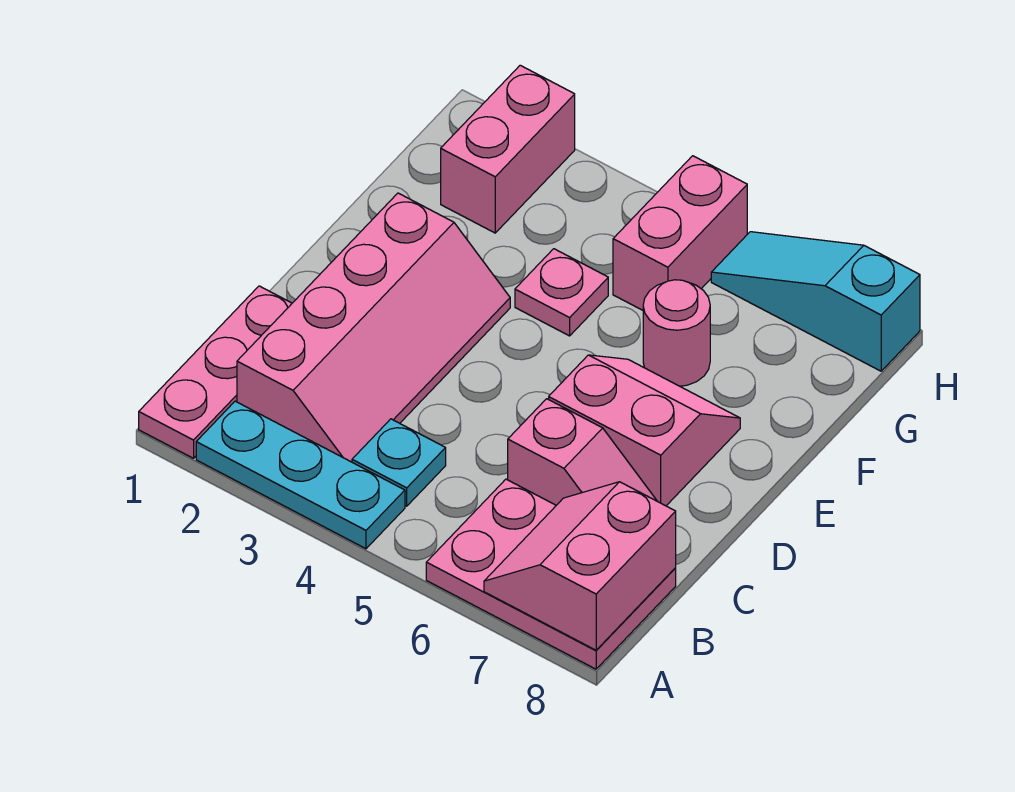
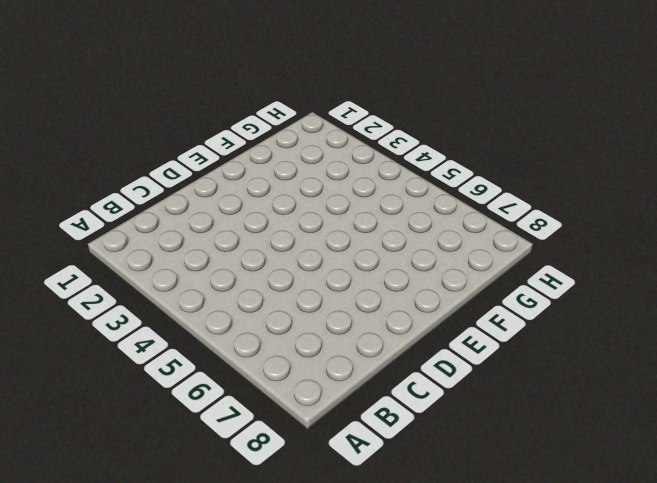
none -> pink 1x3 plate [139,286,292,458]
none -> cyan 1x3 plate [196,401,405,549]
none -> pink 2x3 plate [426,479,676,669]

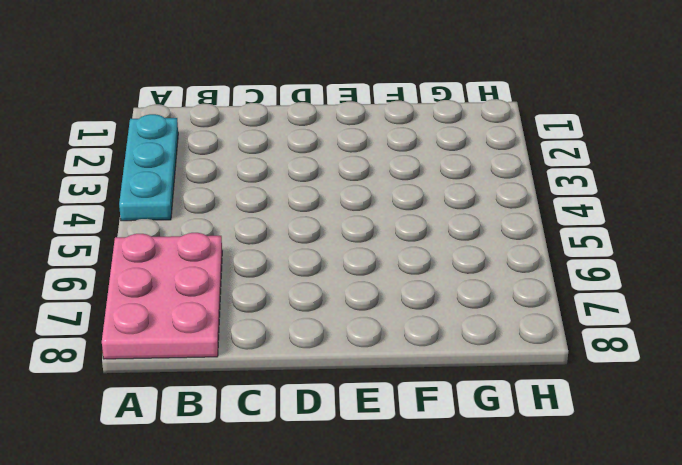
none -> pink 1x3 plate [139,286,292,458]
none -> pink 2x4 slope [237,193,510,462]
none -> cyan 1x1 plate [352,419,446,506]

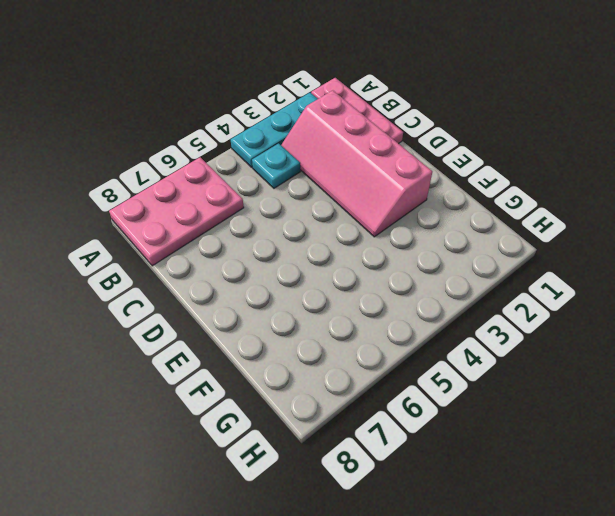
none -> pink 1x2 slope [508,399,657,505]
none -> pink 2x2 slope [549,355,740,506]
none -> pink 1x1 plate [515,249,608,336]

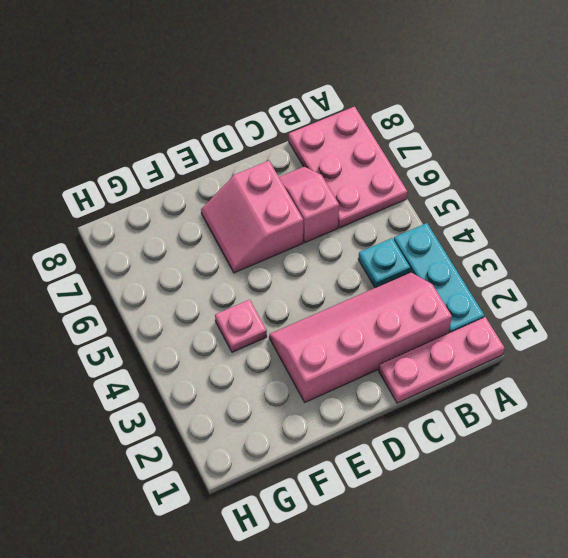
none -> pink 1x1 round brick [643,280,710,386]
none -> pink 1x2 brick [441,65,575,233]
none -> pink 1x2 brick [613,156,747,310]

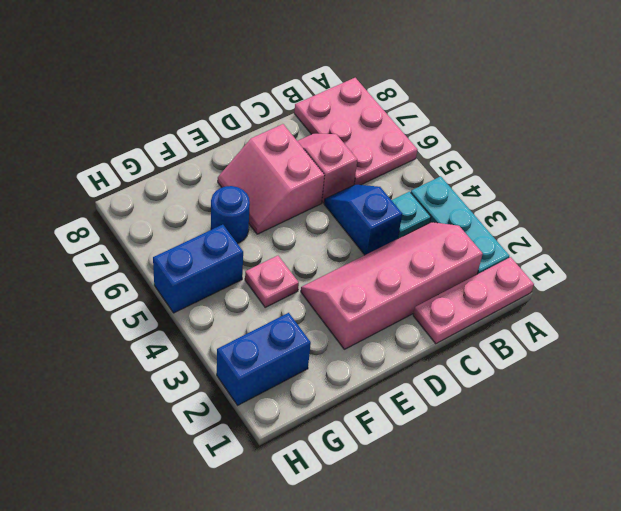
blue 1x2 slope [324,184,402,255] -> none
blue 1x1 round brick [211,186,250,244] -> pink 1x1 round brick [643,280,710,386]
blue 1x2 brick [217,313,311,405] -> pink 1x2 brick [441,65,575,233]
blue 1x2 brick [153,225,243,313] -> pink 1x2 brick [613,156,747,310]
none -> cyan 1x3 slope [711,232,920,371]
none -> pink 2x2 slope [484,482,676,650]

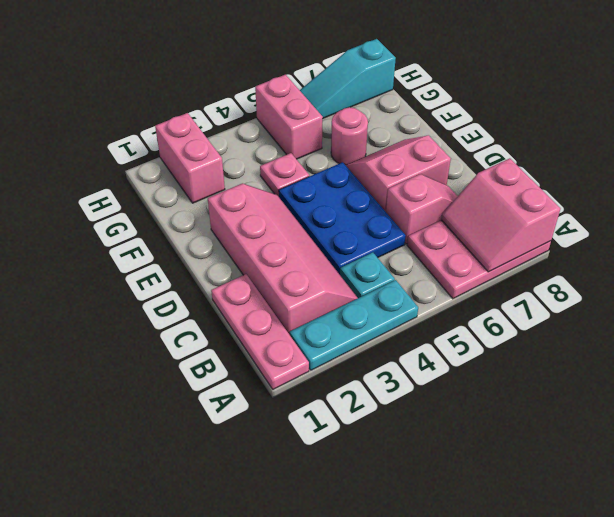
blue 2x3 plate [279,162,406,274] -> none

